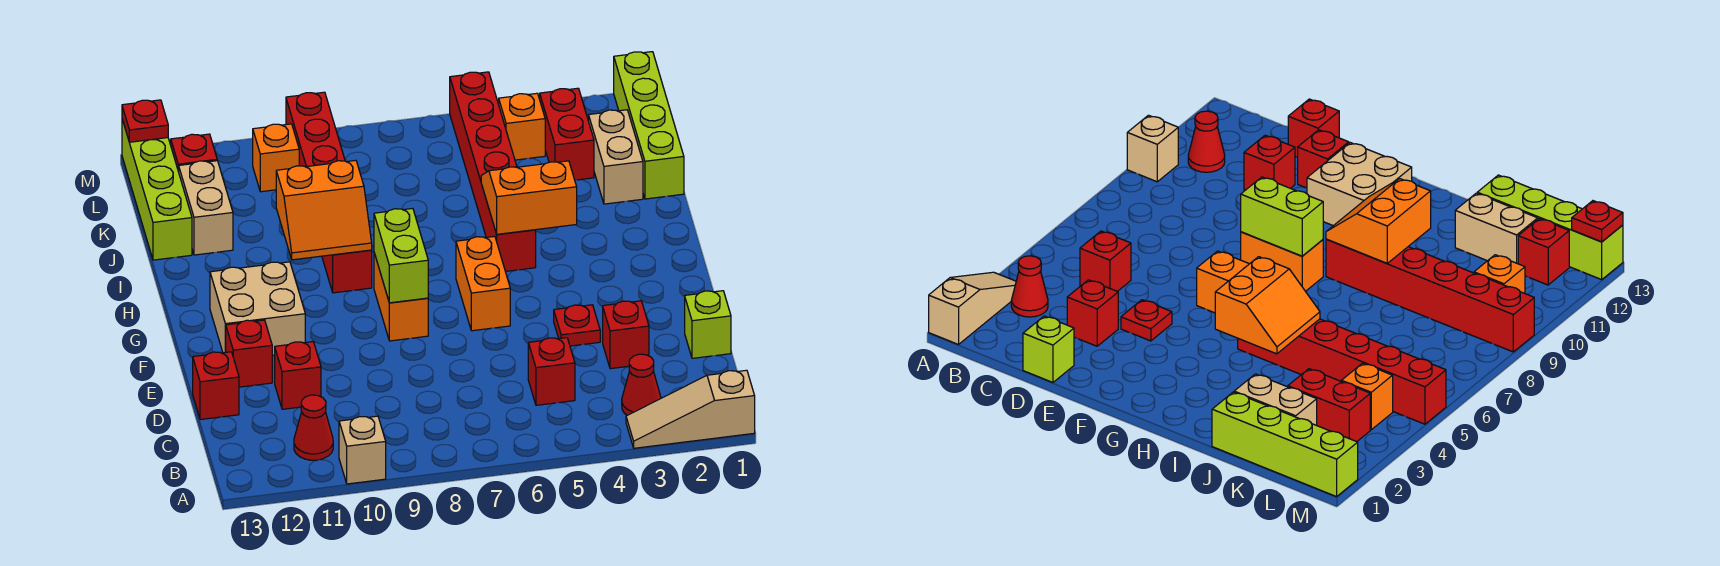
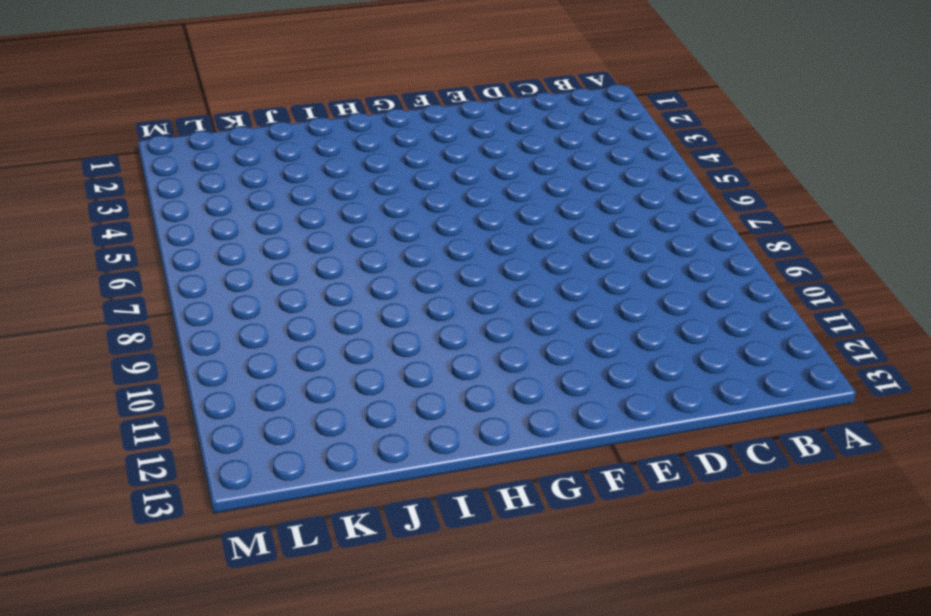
none -> tan 1x3 slope [626,370,755,448]
none -> tan 1x1 brick [339,416,386,484]
none -> red 1x1 cone [622,354,661,415]

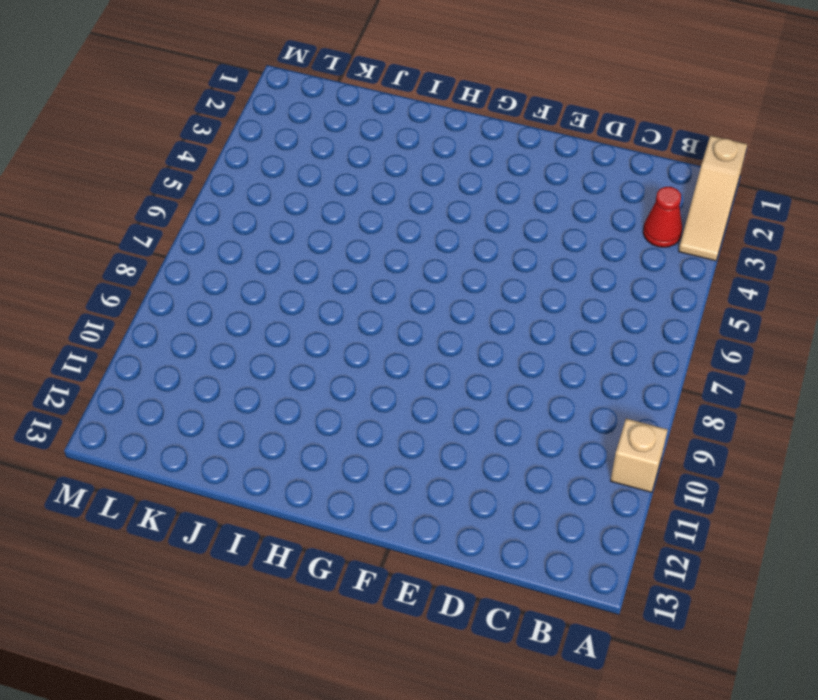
none -> red 1x1 cone [294,395,333,460]
none -> red 1x1 brick [528,338,575,405]
none -> lime 1x1 brick [685,291,731,358]

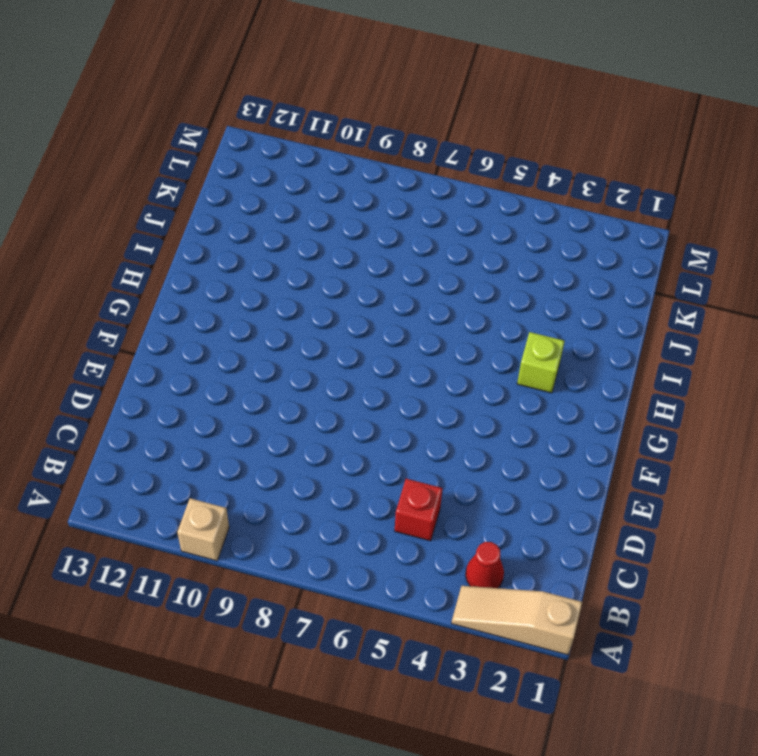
lime 1x1 brick [517,332,565,393] -> lime 1x1 brick moved to [685,291,731,358]
none -> red 1x1 cone [294,395,333,460]
none -> red 1x1 brick [603,301,649,369]
none -> red 1x1 brick [275,342,321,409]

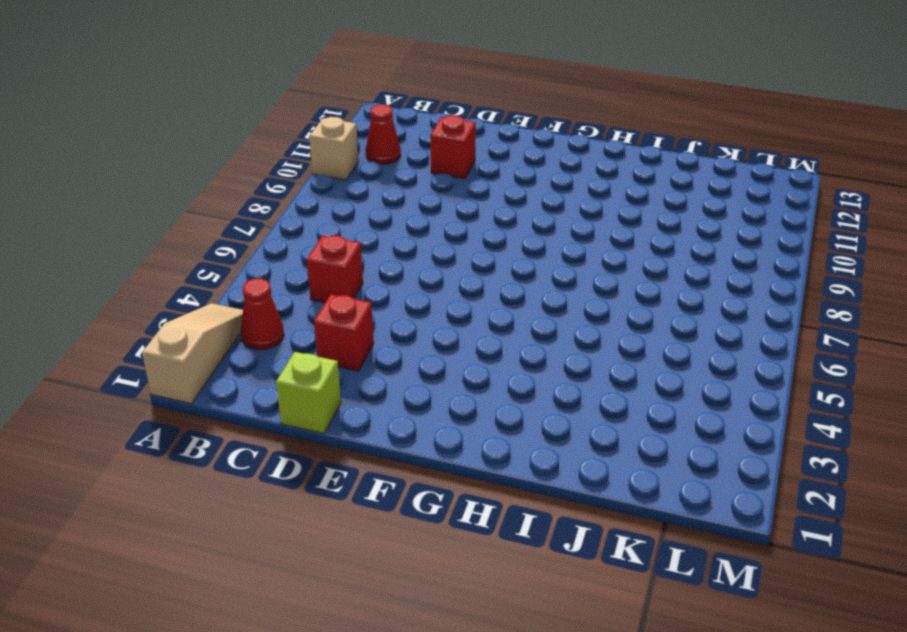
none -> red 1x1 brick [193,352,239,420]
none -> red 1x1 plate [554,305,600,346]
none -> red 1x1 brick [226,320,272,387]

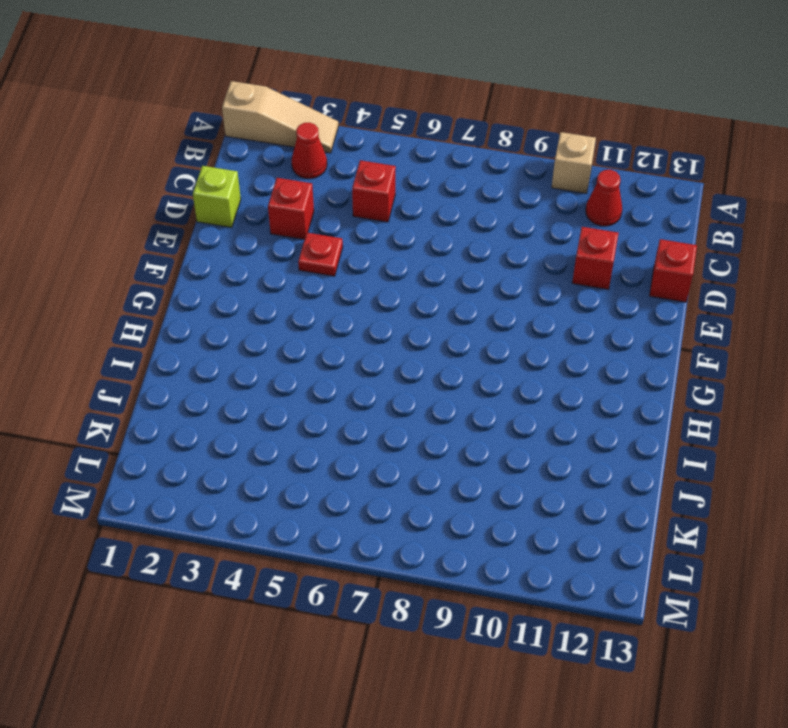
none -> red 1x1 brick [226,320,272,387]
none -> orange 1x2 brick [456,236,510,331]
none -> orange 1x2 brick [374,253,428,341]

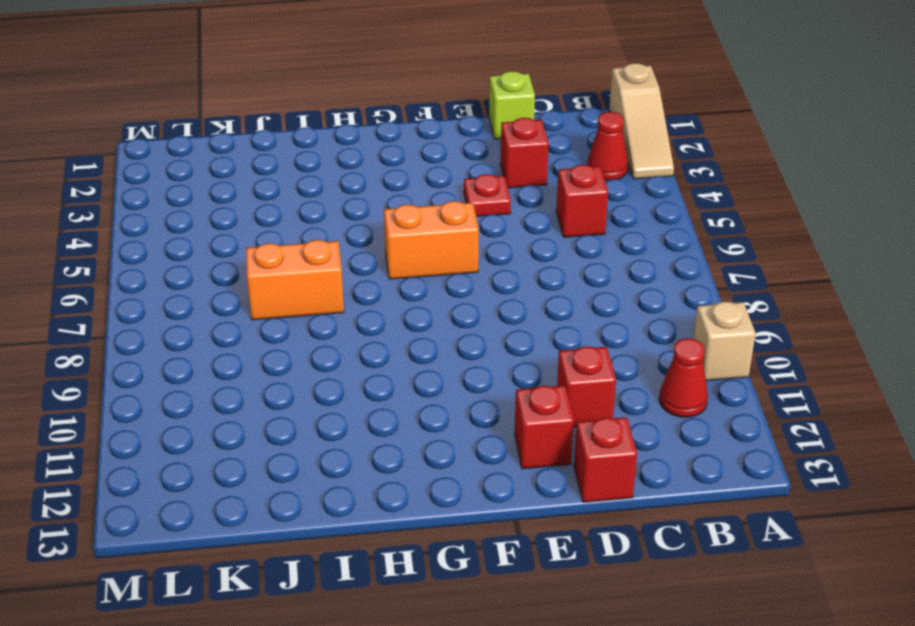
orange 1x2 brick [246,240,344,320] -> orange 1x2 brick moved to [374,253,428,341]
none -> tan 2x2 brick [210,262,305,356]
none -> red 1x6 brick [450,72,536,271]
none -> red 1x6 brick [286,92,372,293]

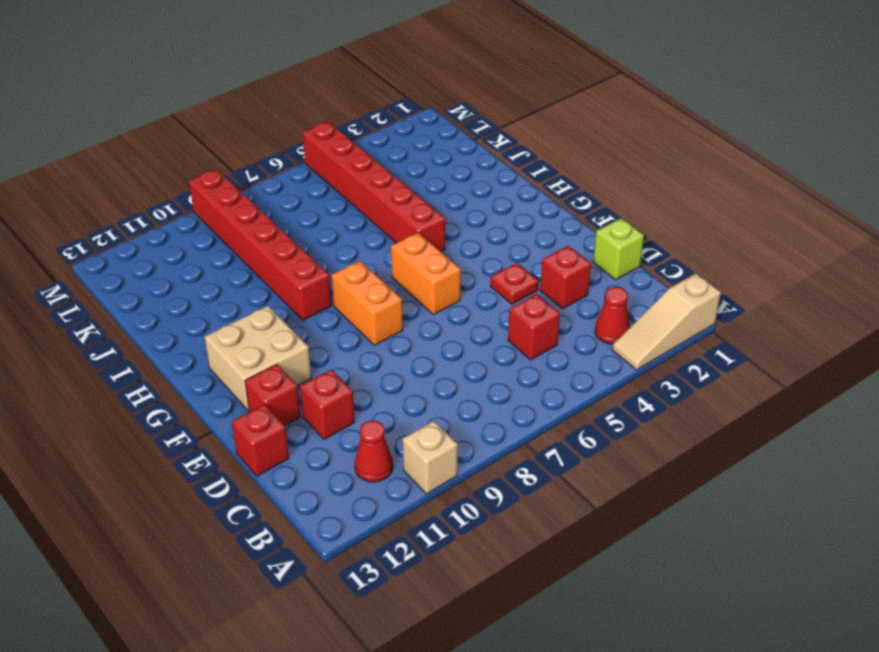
none -> lime 1x4 brick [614,52,684,199]
none -> tan 1x2 brick [589,110,643,204]
none -> tan 1x2 brick [179,161,233,255]

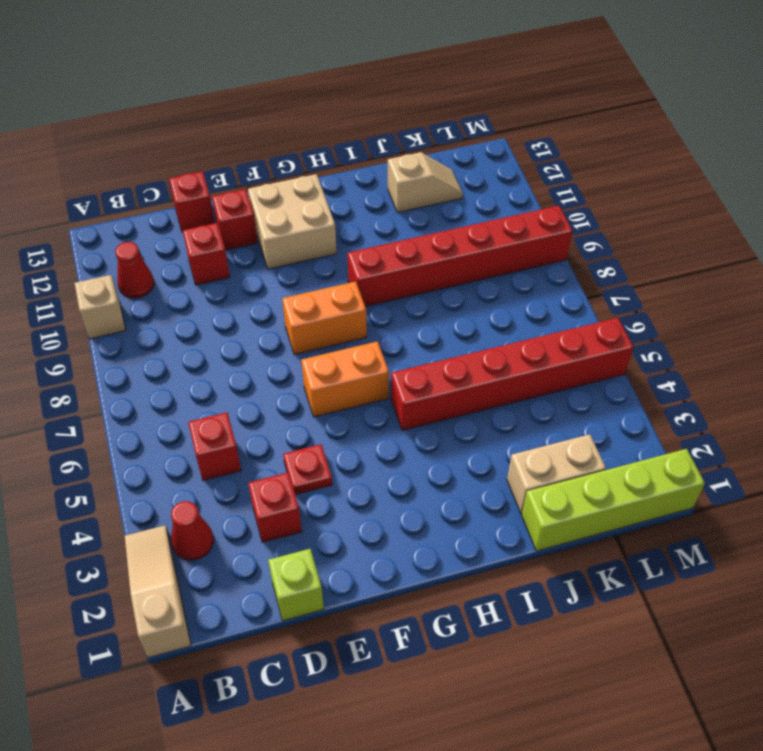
tan 1x2 slope [388,152,463,213] -> tan 1x2 brick [179,161,233,255]
none -> lime 1x4 brick [122,119,192,260]
none -> red 1x2 brick [540,88,594,180]
none -> orange 1x1 brick [499,93,545,160]

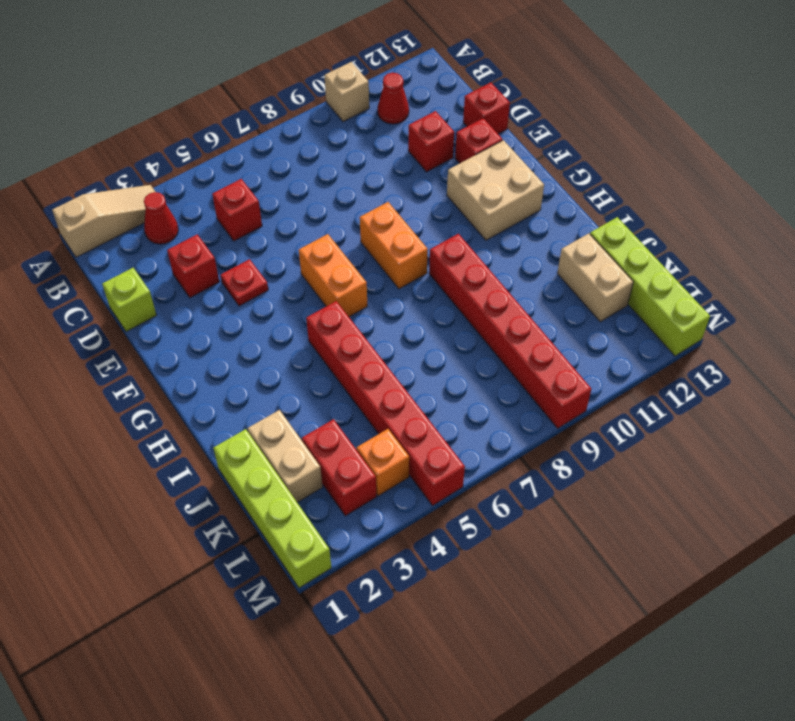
none -> orange 1x1 brick [253,124,299,192]
none -> red 1x1 brick [171,134,217,172]
none -> lime 1x2 brick [374,208,428,303]

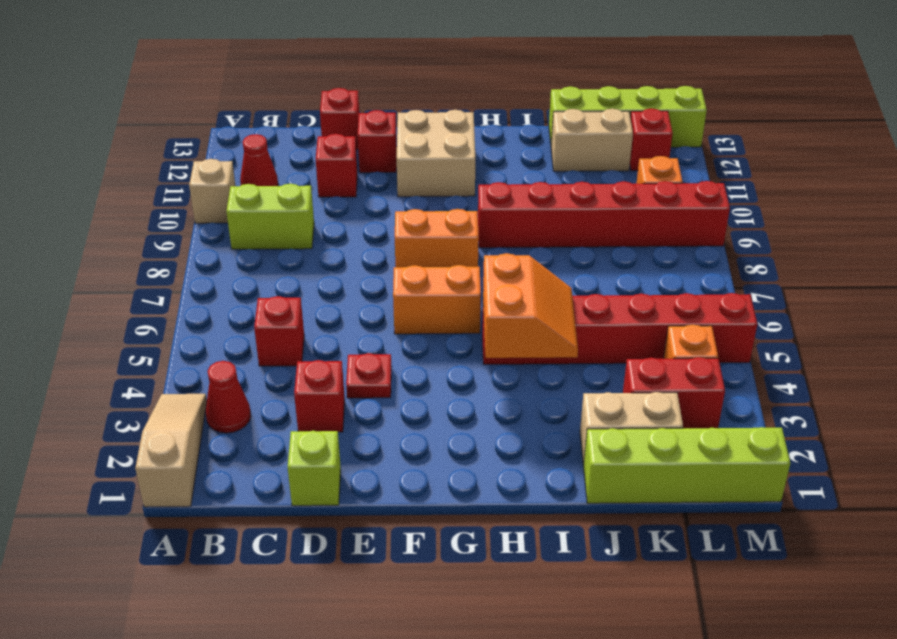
lime 1x2 brick [227,184,314,249] -> lime 1x2 brick moved to [374,208,428,303]
none -> orange 2x2 slope [276,160,372,260]
none -> red 1x1 plate [122,100,168,142]

